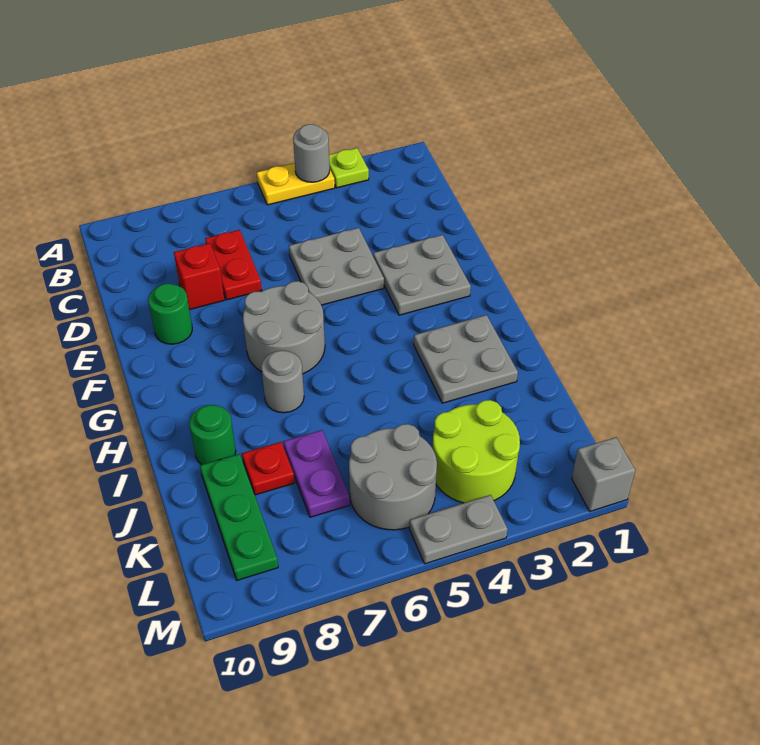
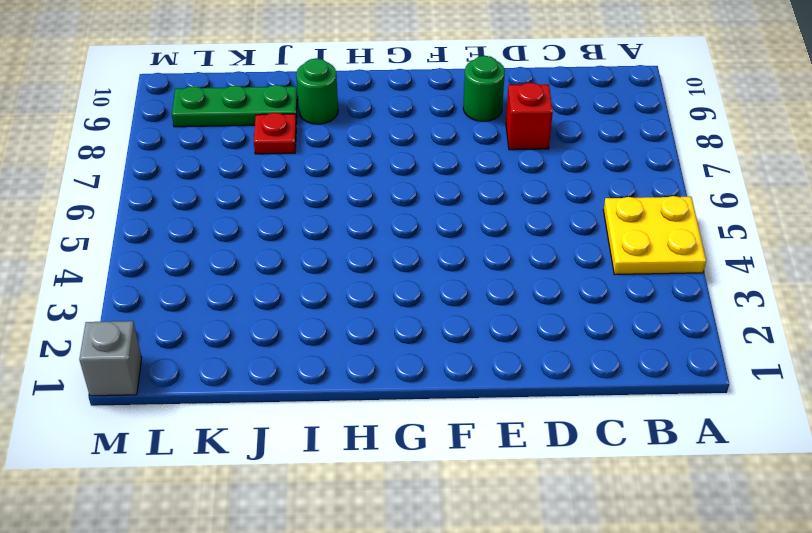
yellow 2x2 plate [603,196,706,275] -> yellow 1x2 plate [257,163,335,205]
none -> lime 1x1 plate [329,148,369,188]
none -> red 1x2 plate [205,230,262,300]
none -> grey 2x2 plate [289,228,384,305]

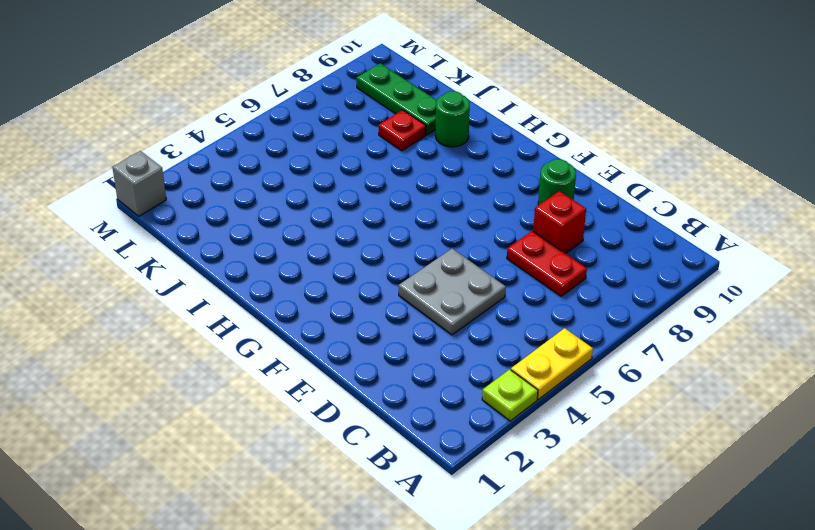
none -> grey 2x2 plate [373,235,471,315]
none -> grey 2x2 round brick [243,281,325,374]
none -> grey 2x2 plate [414,315,518,403]

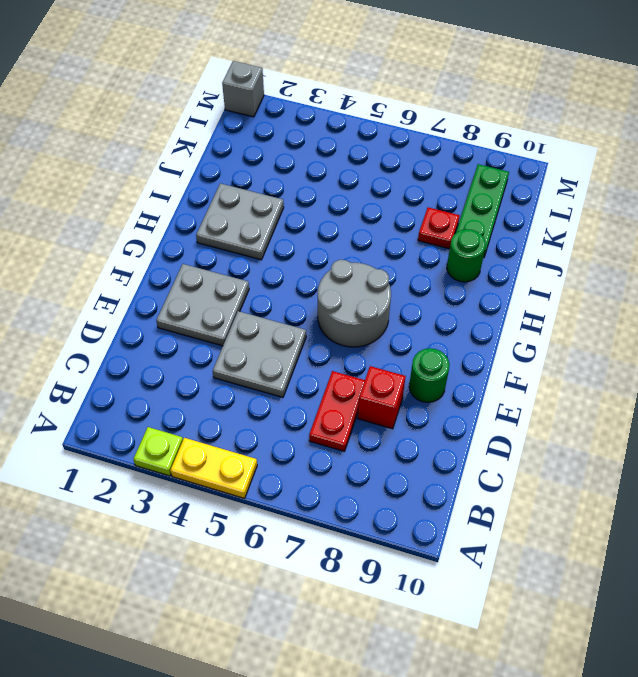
none -> grey 1x1 round brick [261,351,304,413]
none -> purple 1x2 plate [283,430,350,517]
none -> lime 2x2 round brick [432,400,520,503]

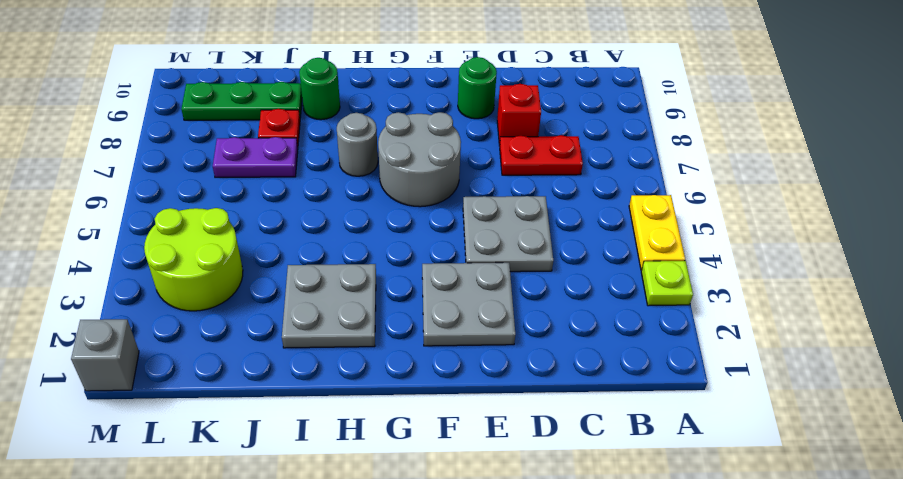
none -> grey 2x2 round brick [349,424,437,530]
none -> grey 1x2 plate [409,495,508,564]
none -> grey 1x1 round brick [293,124,330,182]

